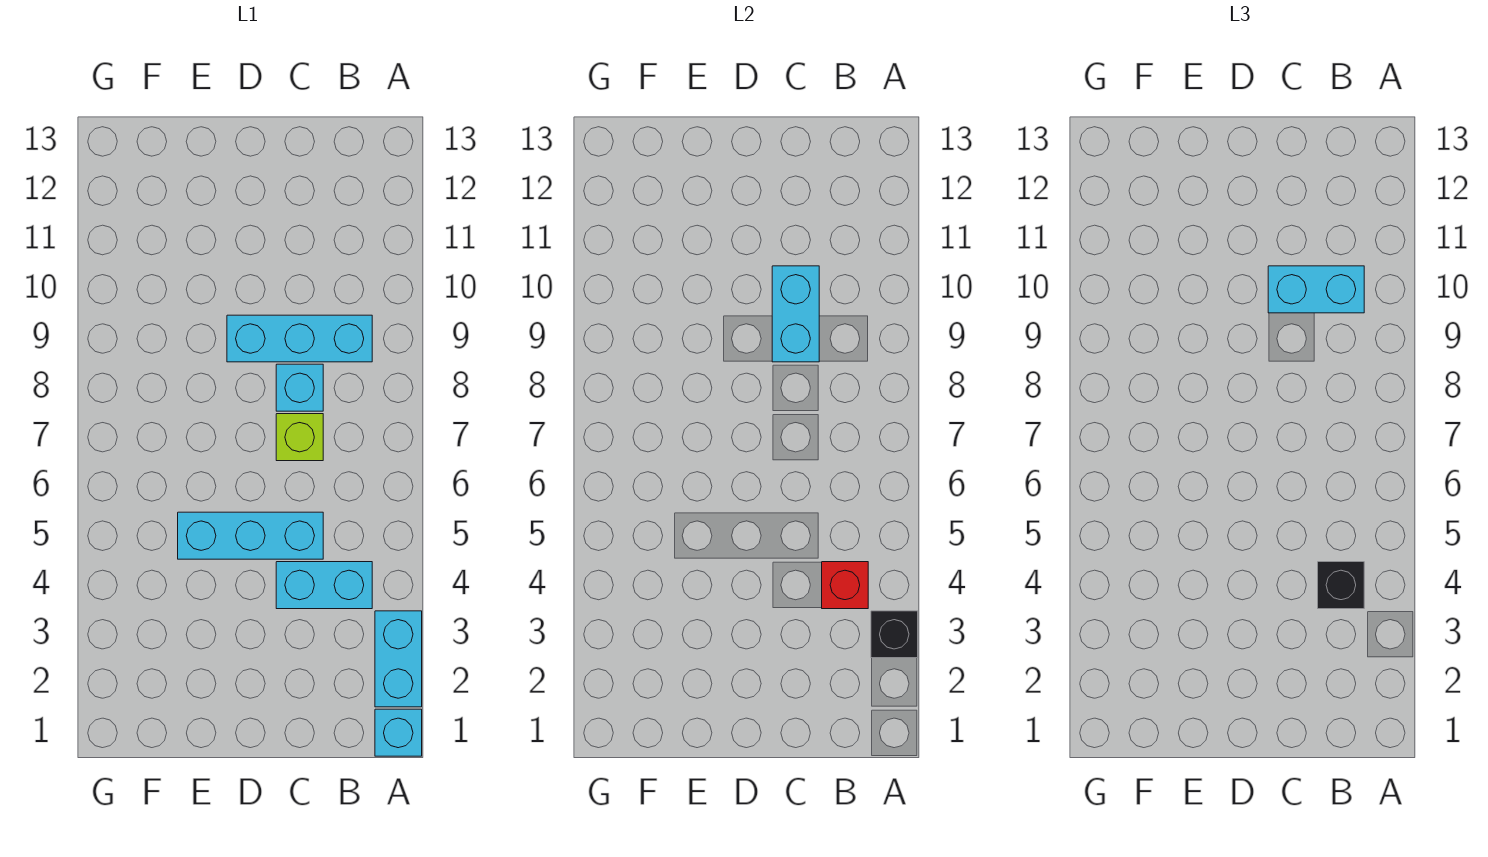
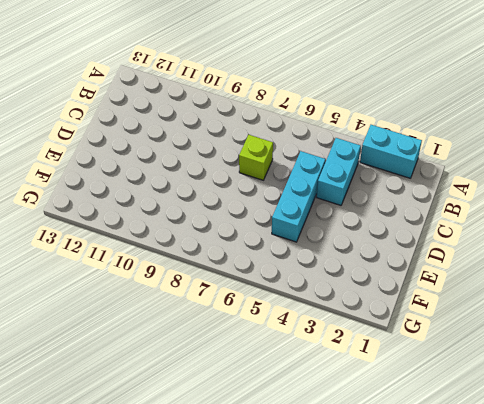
none -> cyan 1x1 brick [375,709,422,756]
none -> cyan 1x3 brick [227,315,372,362]
none -> cyan 1x1 brick [276,364,323,411]

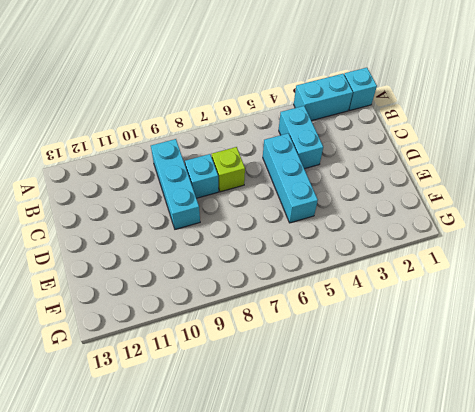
none -> black 1x1 brick [871,611,918,658]
none -> red 1x1 brick [822,562,868,609]
none -> cyan 1x2 brick [772,266,819,362]

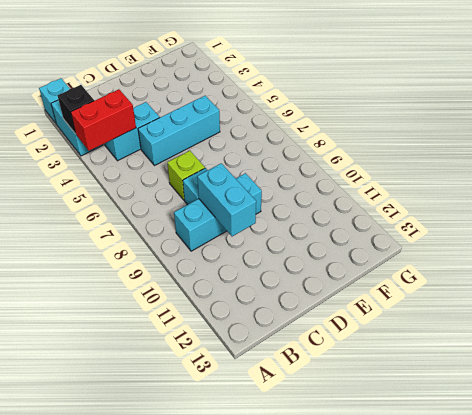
red 1x2 brick [71,89,136,151] -> red 1x1 brick [822,562,868,609]
none -> black 1x1 brick [1318,562,1364,609]
none -> cyan 1x2 brick [1268,266,1364,313]

